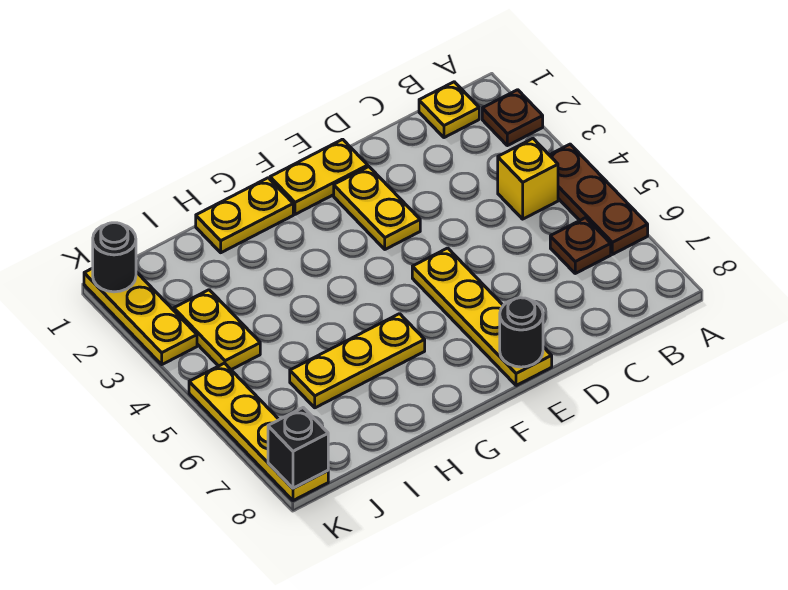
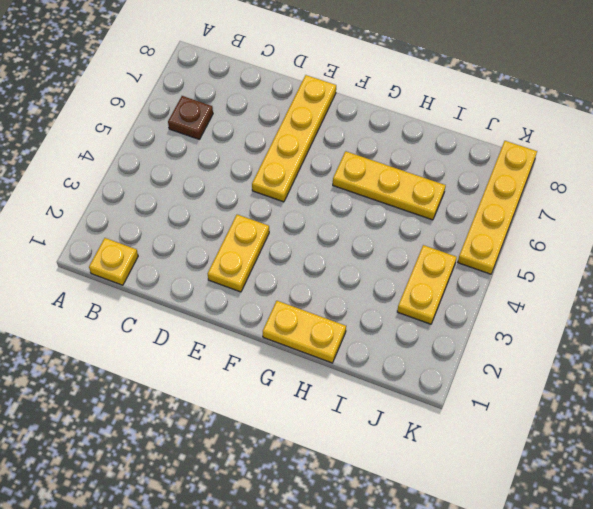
none -> brown 1x1 plate [482,90,543,146]
none -> brown 1x3 plate [550,144,648,254]
none -> yellow 1x1 brick [498,139,558,219]

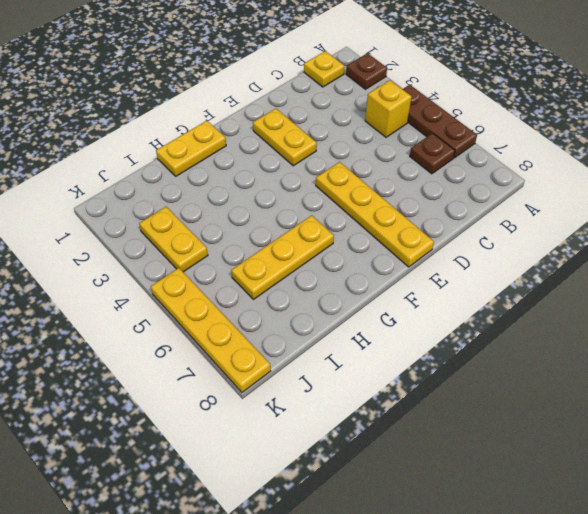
none -> yellow 1x2 plate [270,139,368,214]
none -> yellow 1x3 plate [84,268,197,364]
none -> black 1x1 round brick [500,298,543,367]

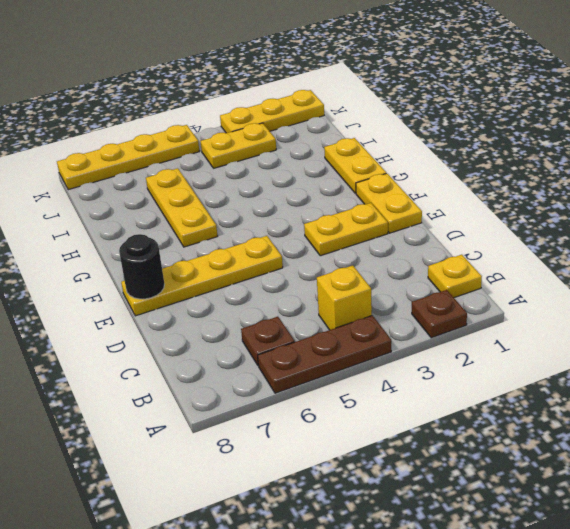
none -> black 1x1 round brick [93,223,136,292]
none -> black 1x1 brick [268,408,328,488]

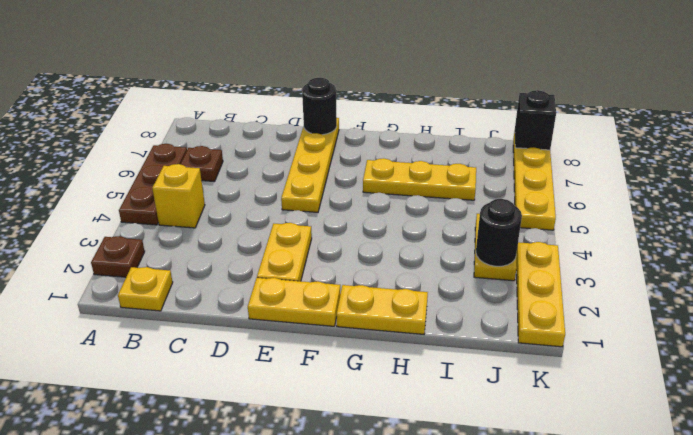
black 1x1 round brick [476,199,522,266] -> black 1x1 round brick moved to [93,223,136,292]

